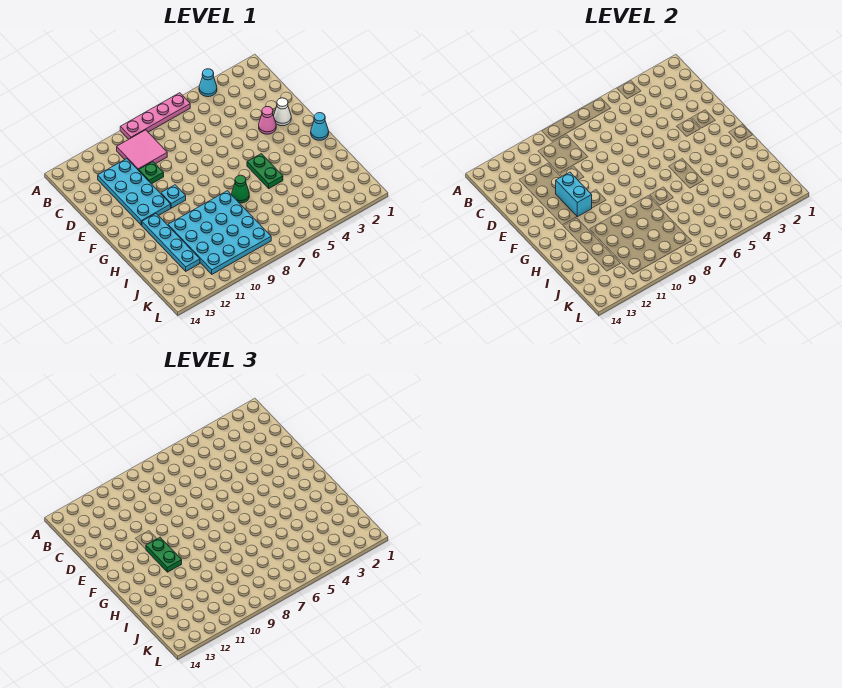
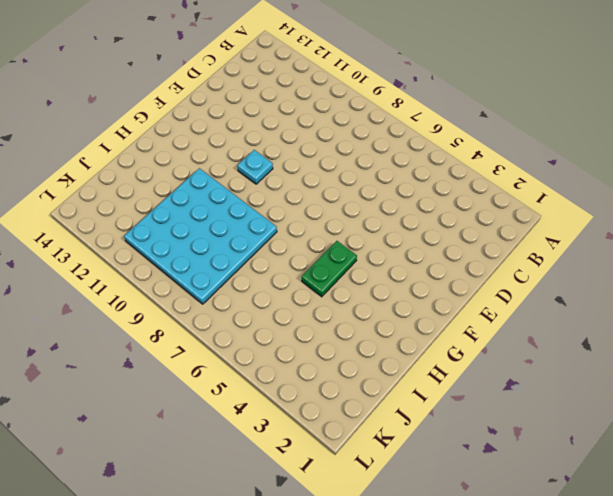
none -> cyan 1x1 cone [199,69,217,97]
none -> pink 1x4 plate [120,93,190,139]
none -> pink 2x2 tile [117,130,167,171]

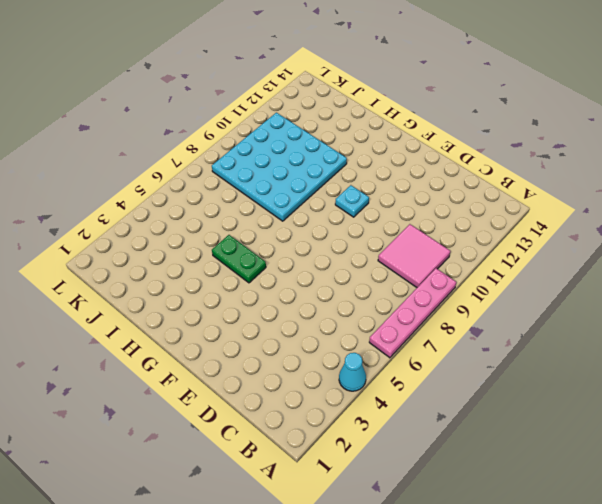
none -> cyan 2x4 plate [98,159,171,225]
none -> green 1x1 plate [139,162,164,184]
none -> white 1x1 cone [274,98,291,126]

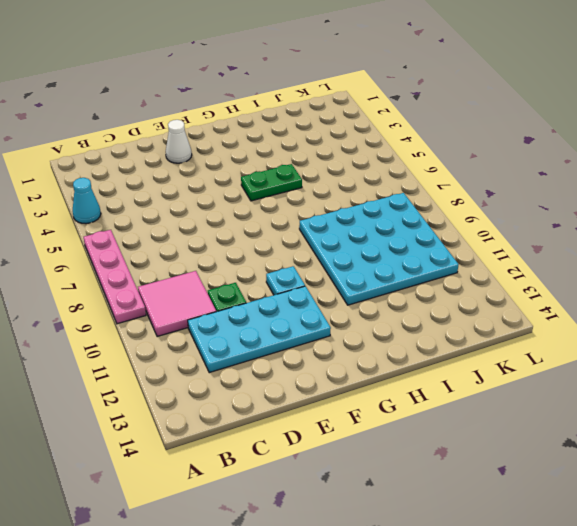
none -> pink 1x1 cone [259,107,276,134]
none -> cyan 1x1 cone [311,113,329,140]
none -> cyan 1x4 plate [142,214,200,271]

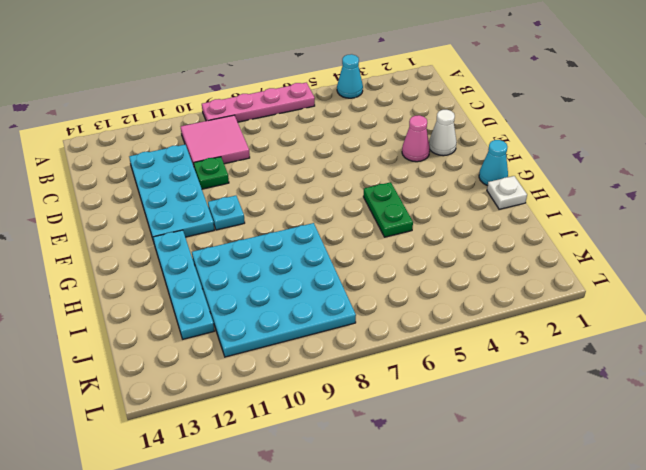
white 1x1 plate [487,176,527,209] -> none
none -> green 1x1 cone [232,175,249,203]
none -> cyan 1x2 brick [556,172,592,217]
none -> green 1x2 plate [146,537,182,572]

